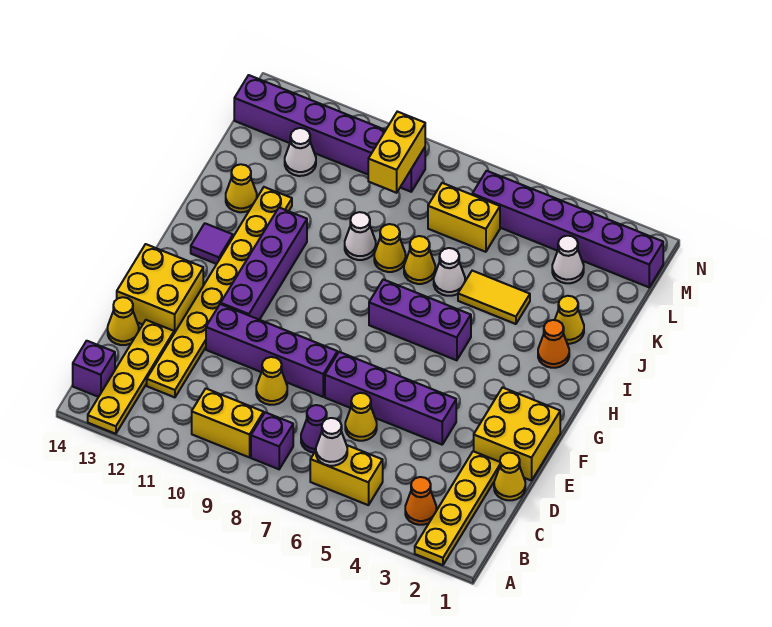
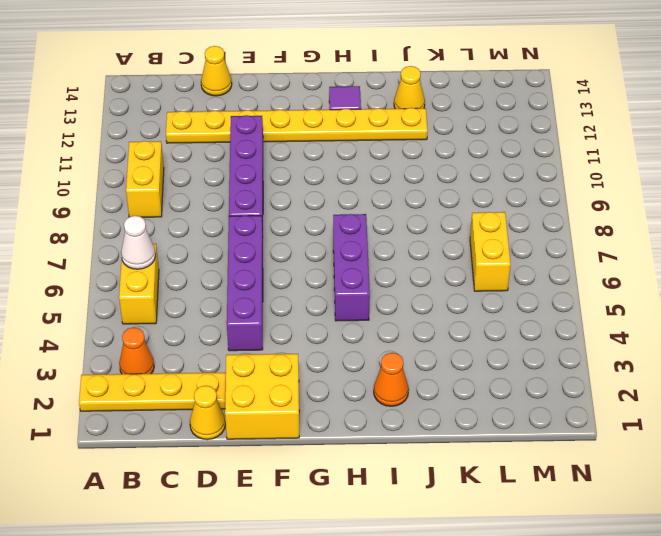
none -> yellow 1x4 plate [88,320,174,434]
none -> purple 1x1 brick [251,412,293,469]
none -> purple 1x1 brick [73,341,115,397]
none -> purple 1x1 cone [301,405,327,453]

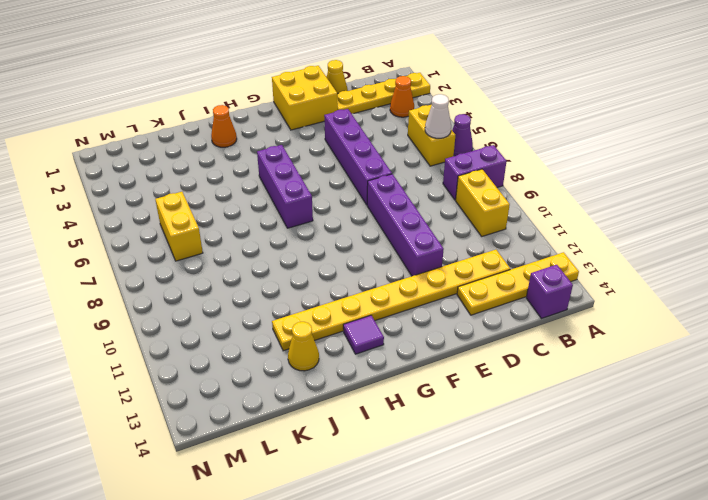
purple 1x1 cone [452,114,473,156] -> purple 1x1 cone moved to [301,405,327,453]
purple 1x2 brick [443,145,507,200] -> purple 1x1 brick [251,412,293,469]
none -> yellow 1x1 cone [345,393,377,441]
none -> yellow 1x1 cone [256,357,287,405]
none -> yellow 1x1 cone [108,297,139,345]
none -> yellow 2x2 brick [117,244,203,333]

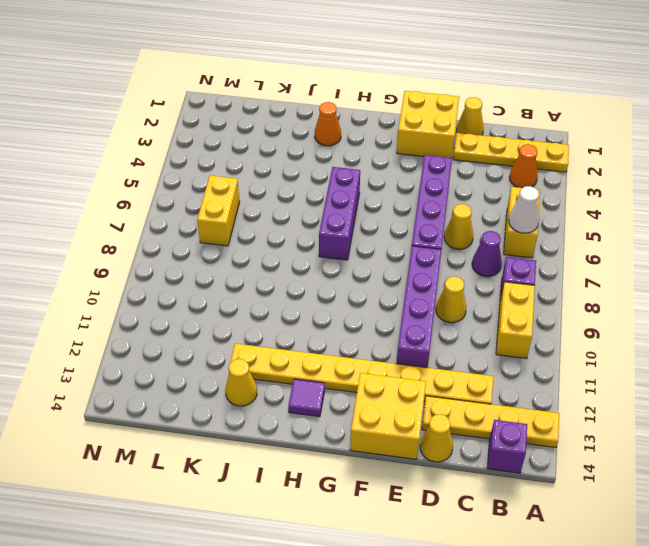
none -> purple 1x4 brick [221,208,307,320]
none -> yellow 1x1 cone [555,296,584,344]
none -> yellow 1x2 tile [458,271,530,324]
none -> white 1x1 cone [434,248,465,296]

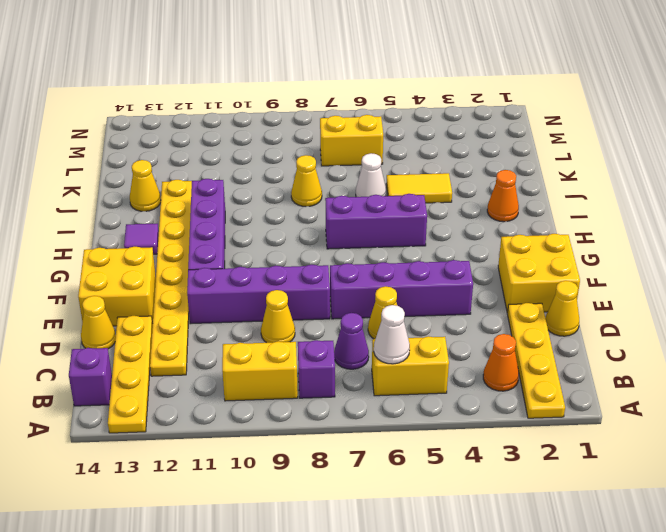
none -> yellow 1x1 cone [555,296,584,344]
none -> yellow 1x1 cone [404,236,435,284]
none -> white 1x1 cone [345,212,376,260]
none -> white 1x1 cone [552,236,584,283]

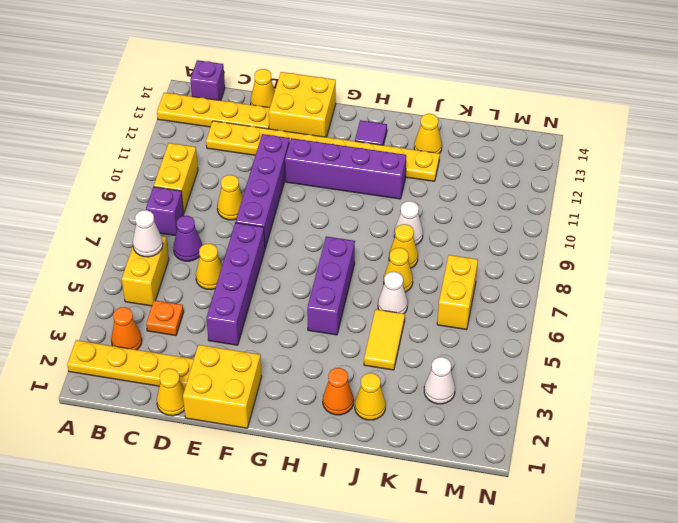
orange 1x1 plate [146,300,184,336] -> none
none -> white 1x1 cone [285,128,316,176]
none -> purple 1x6 brick [472,171,663,287]
none -> purple 1x6 brick [234,75,425,192]
none -> yellow 1x2 brick [368,112,425,193]

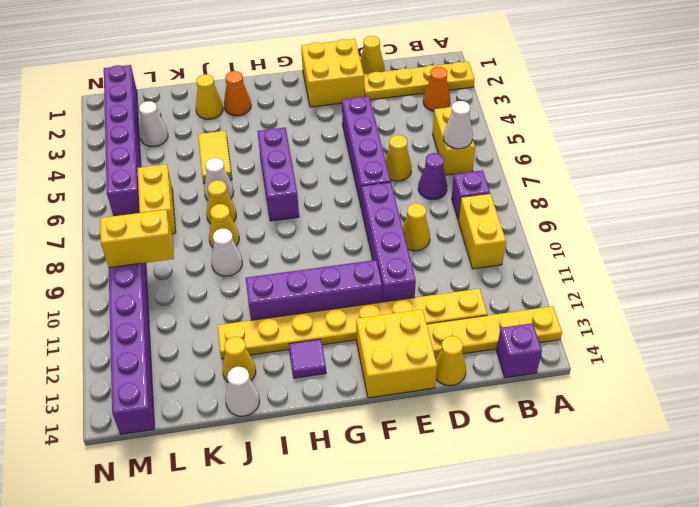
white 1x1 cone [225,367,259,416] -> white 1x1 cone moved to [285,128,316,176]

